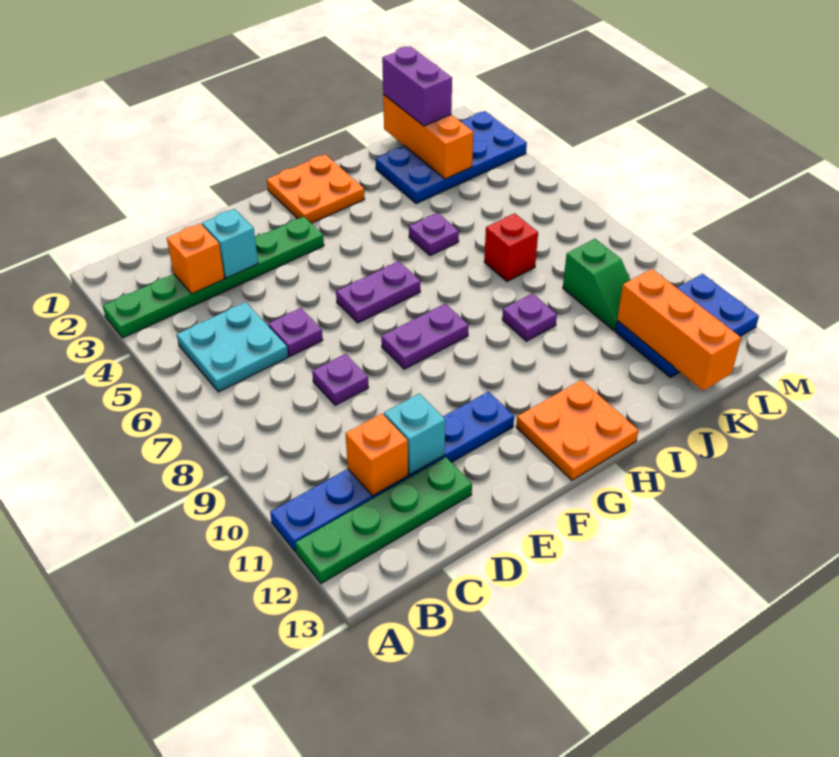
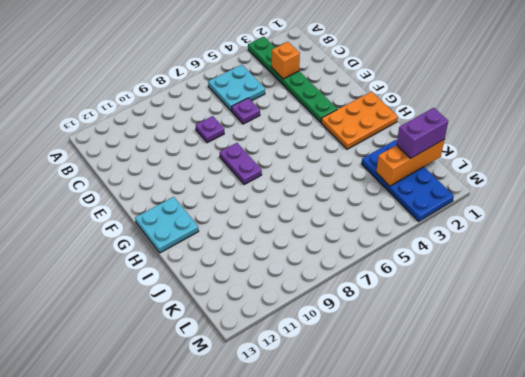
orange 2x3 plate [321,92,398,149] -> orange 2x2 plate [267,154,364,223]
cyan 2x2 plate [135,197,199,253] -> orange 2x2 plate [516,380,638,480]
none -> blue 1x6 plate [270,392,514,551]
none -> green 1x4 plate [295,457,472,583]
none -> purple 1x2 plate [336,261,420,323]

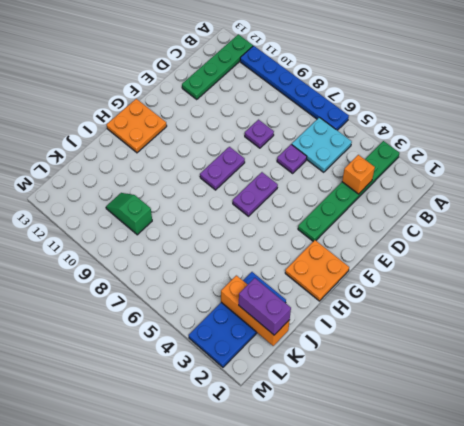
blue 1x6 plate [240,46,349,130] -> blue 1x6 plate turned to [270,392,514,551]
none -> purple 1x1 plate [409,213,459,256]
none -> purple 1x1 plate [502,294,557,341]
none -> red 1x1 brick [484,213,538,281]

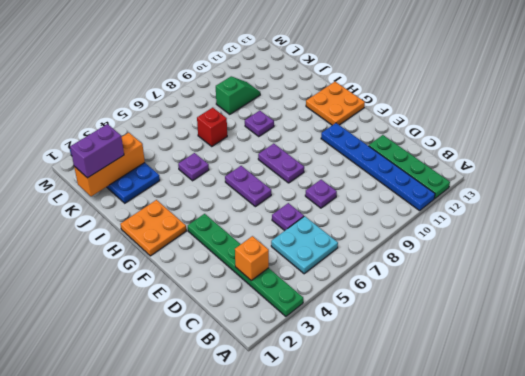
none -> blue 2x3 plate [615,274,759,377]
none -> orange 1x1 brick [345,414,408,496]
none -> cyan 1x1 brick [202,209,258,278]

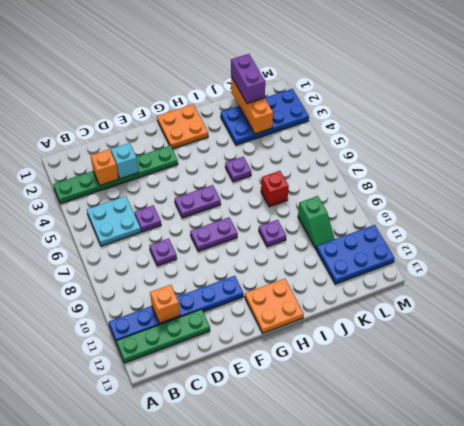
none -> cyan 1x1 brick [384,394,445,475]
none -> orange 1x3 brick [617,269,741,390]

